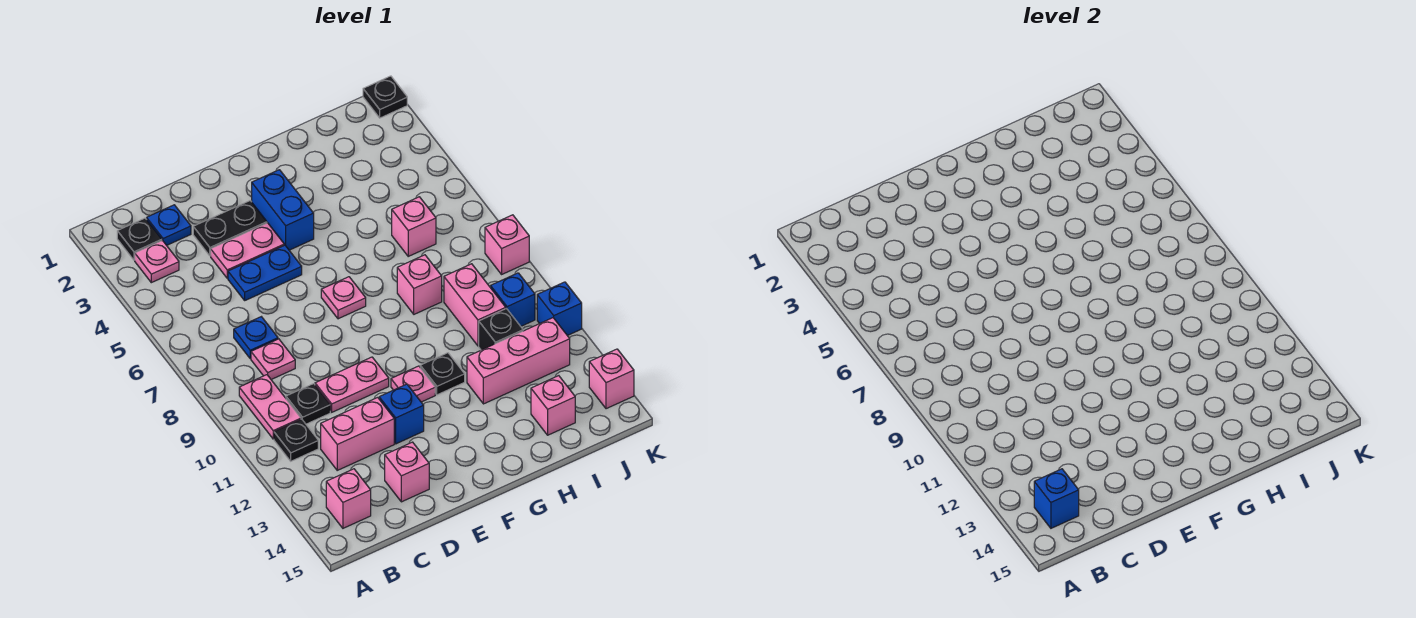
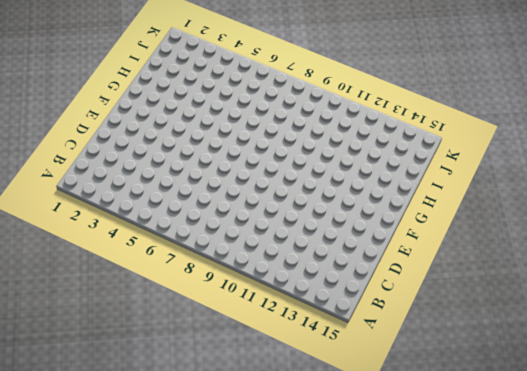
none -> black 1x1 plate [117,218,162,260]
none -> pink 1x1 plate [135,241,179,283]
none -> pink 1x2 plate [239,375,301,439]
none -> black 1x1 plate [274,419,318,461]

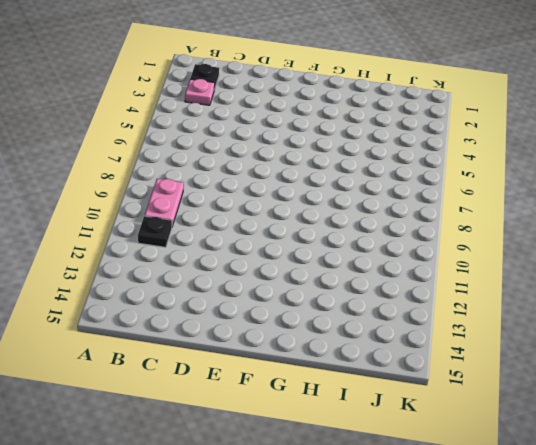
none -> pink 1x1 brick [326,469,371,528]
none -> blue 1x1 plate [147,205,191,245]
none -> blue 1x1 plate [234,317,278,359]
none -> pink 1x1 plate [251,339,295,379]

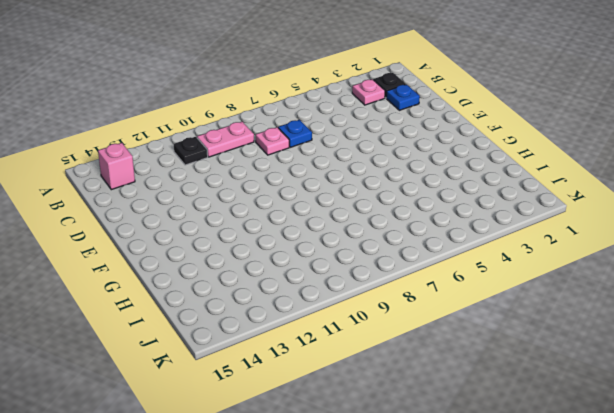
none -> black 1x1 plate [286,384,330,424]
none -> pink 1x2 brick [321,397,394,470]
none -> black 1x2 plate [193,201,267,256]
none -> pink 1x2 plate [211,223,284,278]

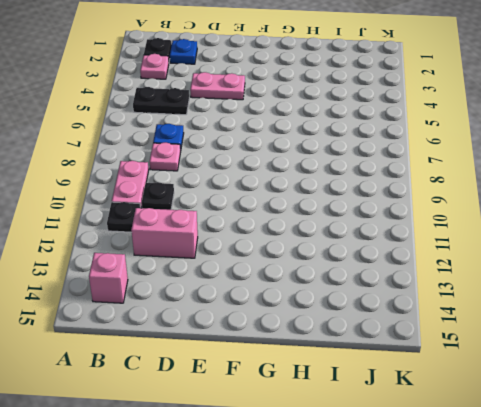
black 1x2 plate [133,87,189,115] -> black 1x2 plate moved to [193,201,267,256]
none -> blue 1x2 plate [228,245,302,300]
none -> pink 1x2 plate [315,357,389,412]
none -> pink 1x1 brick [385,442,429,502]
none -> blue 1x1 brick [379,384,424,444]

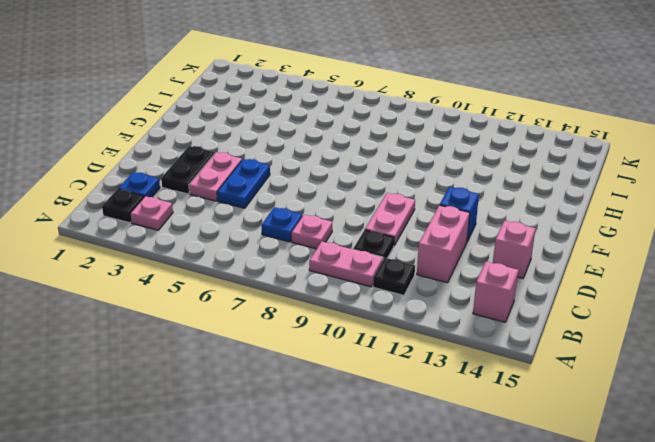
none -> blue 1x2 brick [252,170,314,250]
none -> pink 1x1 plate [321,277,366,319]
none -> pink 1x1 plate [391,366,435,402]
none -> black 1x1 plate [420,353,465,395]

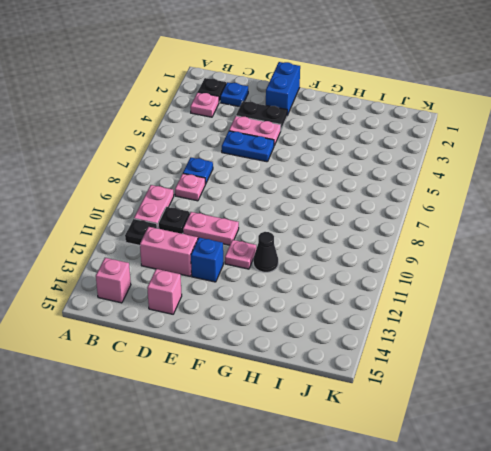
blue 1x2 brick [266,62,300,115] -> blue 1x2 brick moved to [252,170,314,250]
black 1x1 cone [253,232,278,272] -> black 1x1 plate [420,353,465,395]
none -> pink 1x1 plate [321,277,366,319]
none -> pink 1x1 brick [397,255,442,314]
none -> pink 1x3 brick [467,318,570,404]
none -> pink 1x1 brick [392,197,436,256]

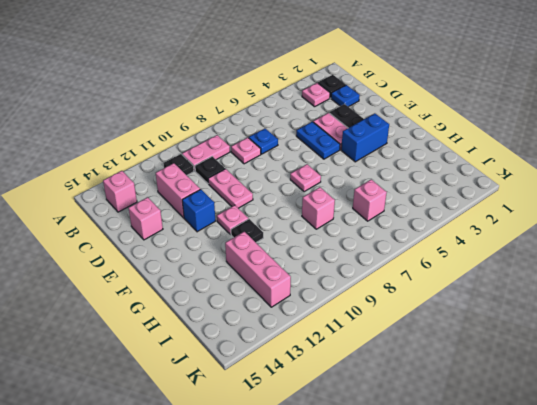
none -> pink 1x2 brick [444,264,506,346]
none -> black 1x1 brick [479,309,523,350]
none -> pink 1x1 brick [531,376,575,435]
none -> blue 1x1 brick [491,273,535,326]

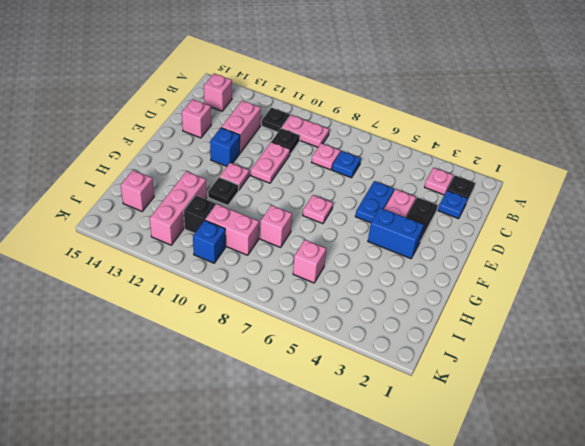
none -> black 1x1 plate [363,76,407,118]
none -> pink 1x1 brick [485,215,529,274]
none -> blue 1x1 brick [537,282,582,336]
none -> pink 1x1 brick [589,349,634,409]

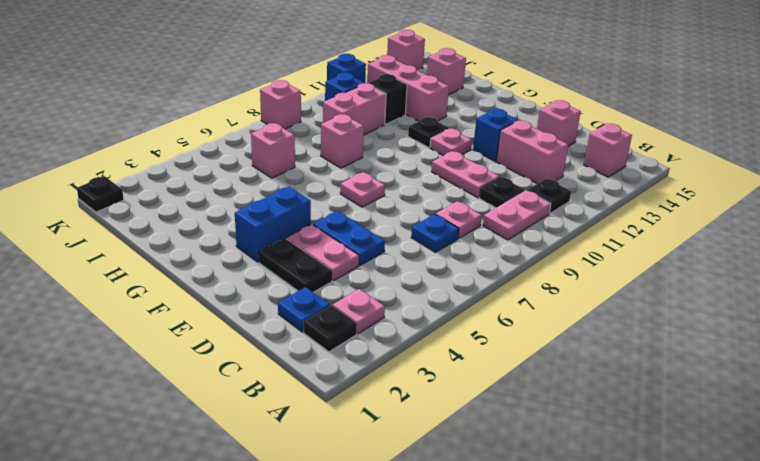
none -> blue 1x1 brick [1034,469,1079,528]

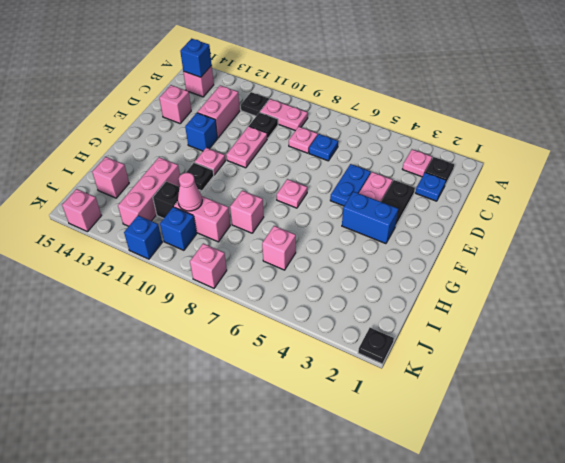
pink 1x1 cone [178,173,202,211] -> none

